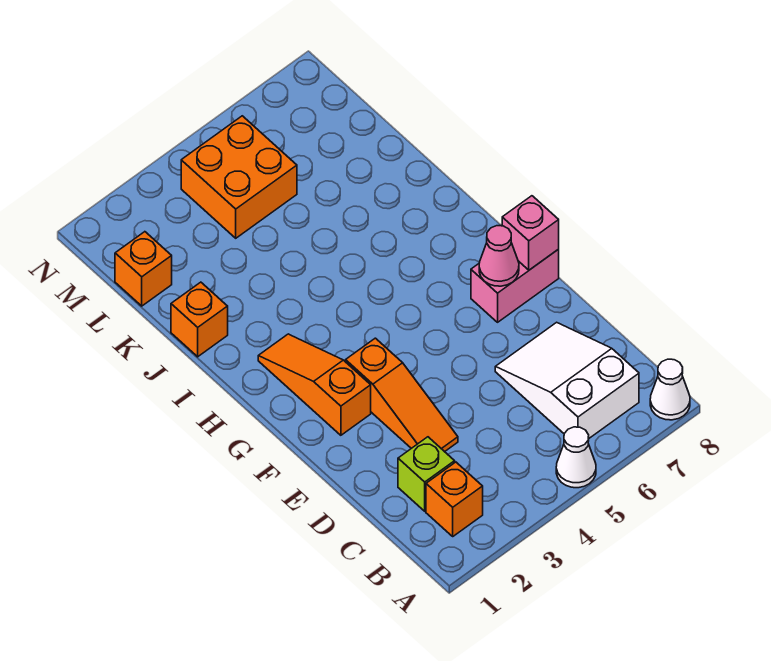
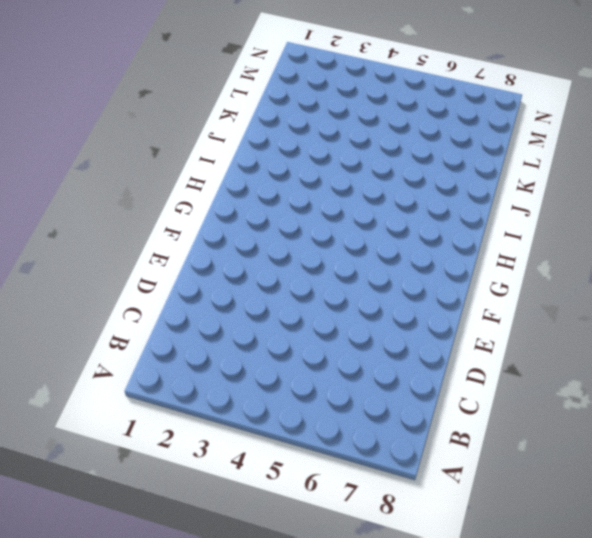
none -> white 1x1 cone [556,427,596,488]
none -> white 1x1 cone [650,359,690,420]
none -> orange 1x1 brick [426,462,483,536]

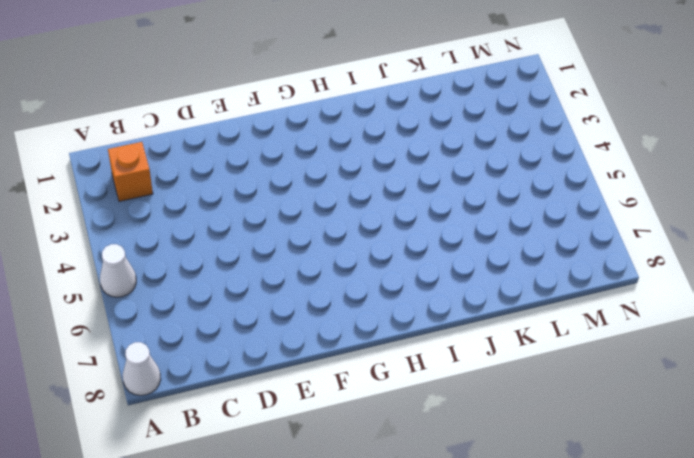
none -> white 2x3 slope [495,322,639,438]
none -> lime 1x1 brick [398,437,455,511]
none -> orange 1x3 slope [346,338,458,452]

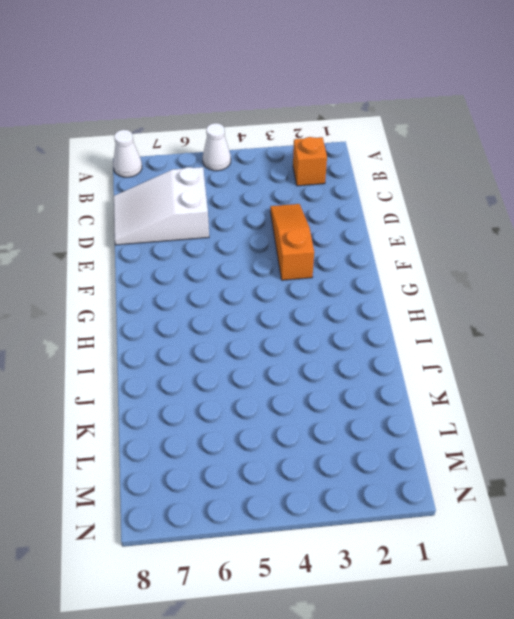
white 2x3 slope [114,167,209,245] -> white 2x3 slope turned to [495,322,639,438]
none -> lime 1x1 brick [398,437,455,511]
none -> orange 1x3 slope [258,334,371,435]
none -> pink 1x2 brick [471,249,559,322]

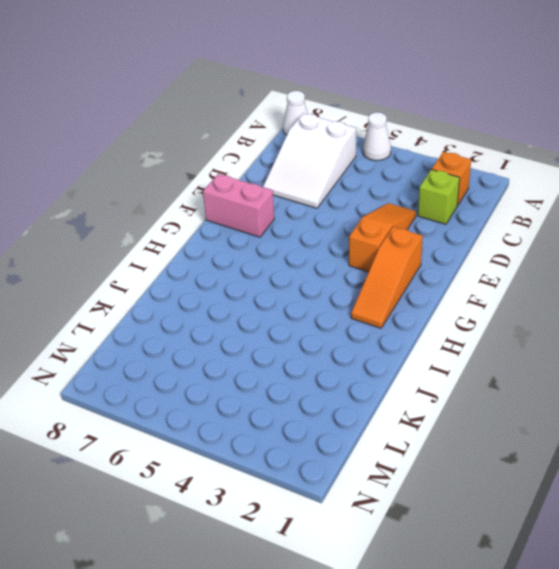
none -> orange 1x1 brick [171,282,228,357]
none -> orange 1x1 brick [115,232,172,306]
none -> orange 2x2 brick [181,116,297,238]

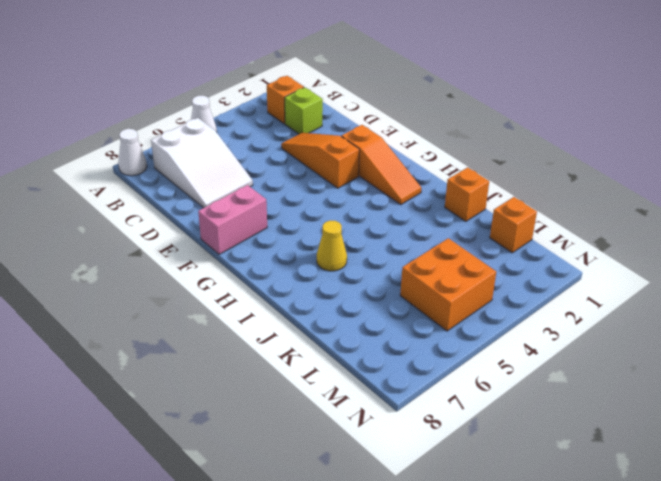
yellow 1x1 cone [317,220,347,271] -> none
none -> pink 1x1 cone [479,226,519,286]
none -> pink 1x1 brick [502,196,559,270]

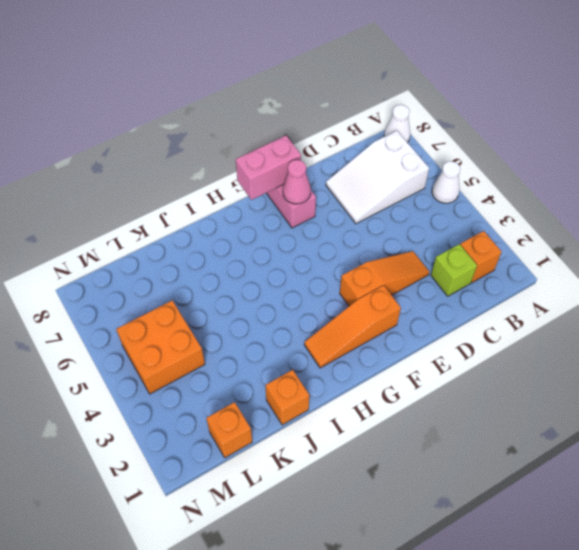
pink 1x2 brick [236,136,301,200] -> pink 1x1 brick [502,196,559,270]

